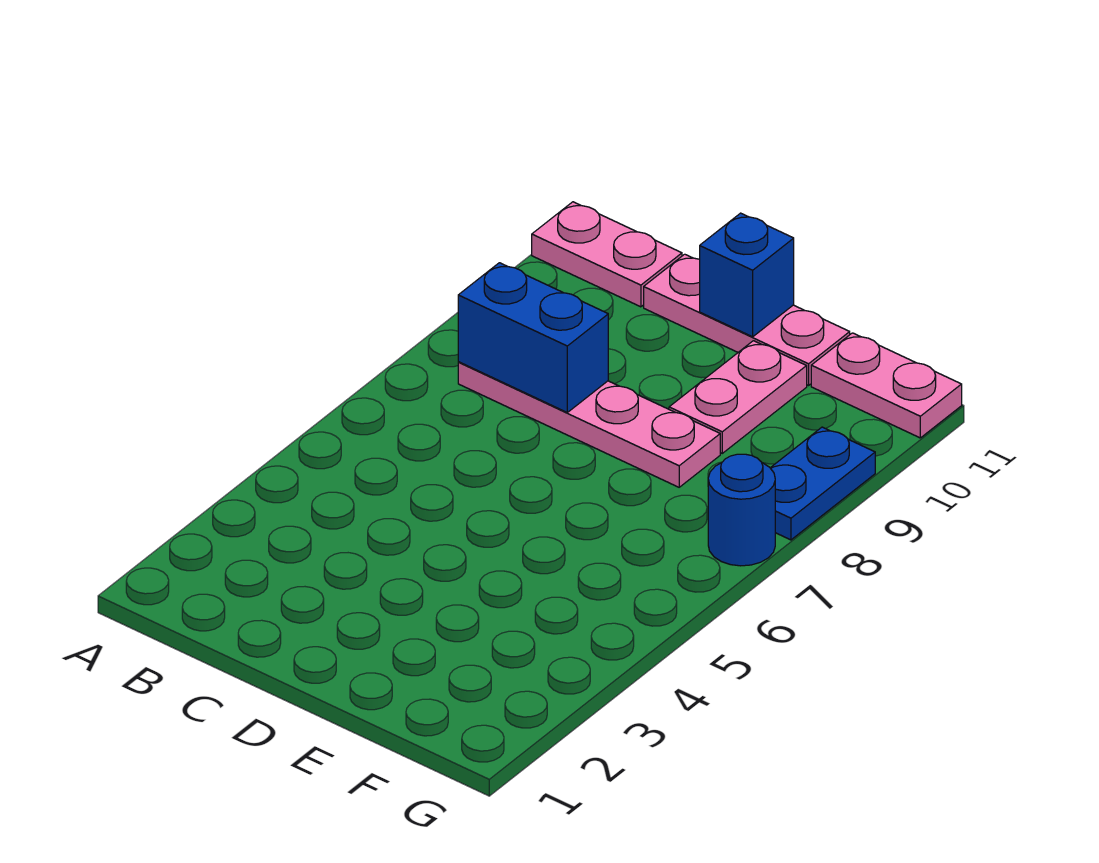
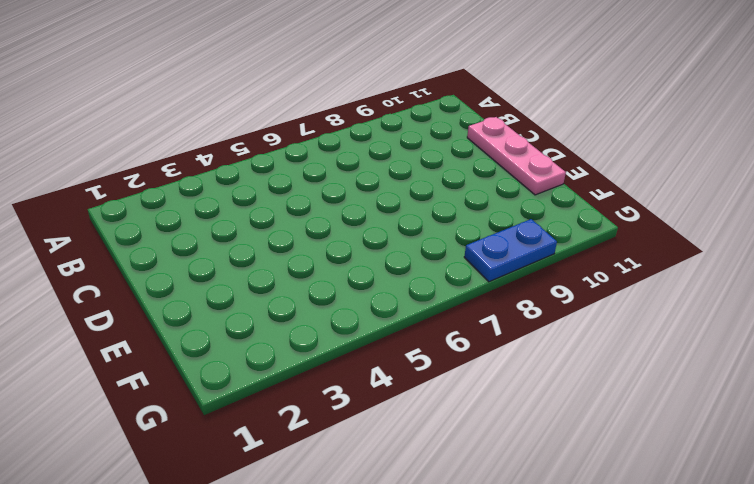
none -> pink 1x2 plate [532,202,682,307]
none -> pink 1x4 plate [458,362,720,487]

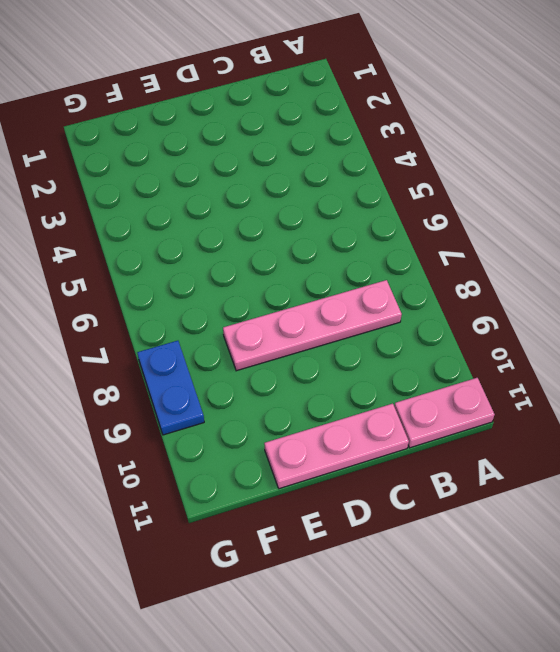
none -> pink 1x2 plate [669,341,807,453]
none -> pink 1x2 plate [811,333,962,438]

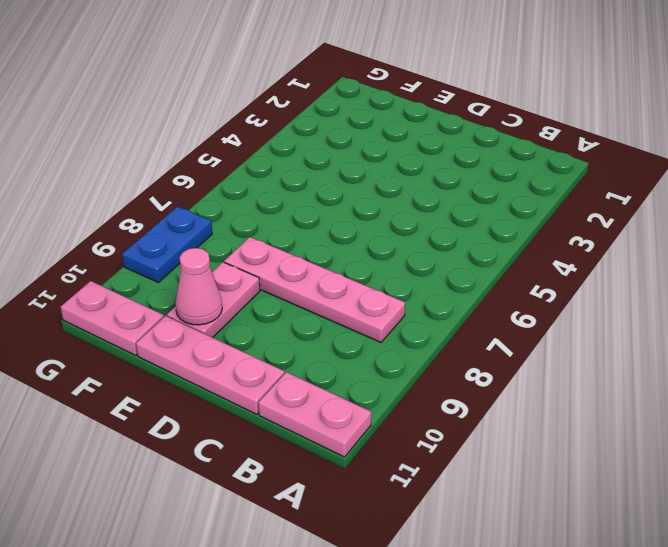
pink 1x1 cone [175,248,222,325] -> none
none -> blue 1x1 round brick [708,454,775,566]
none -> blue 1x2 brick [458,263,608,412]

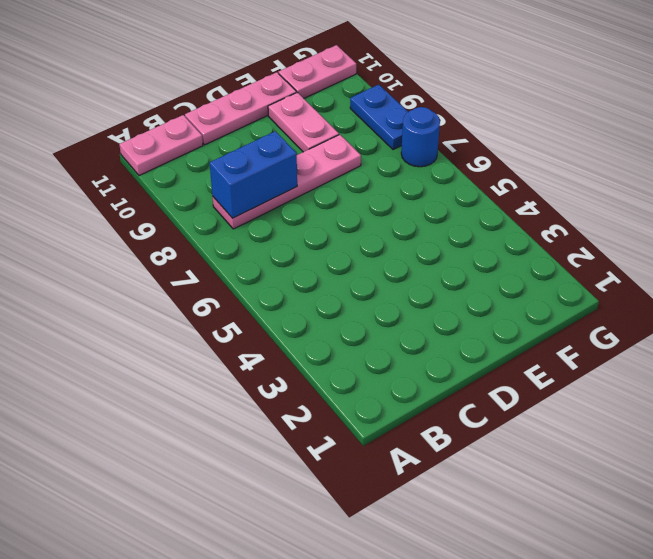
none -> blue 1x1 brick [700,213,794,337]

